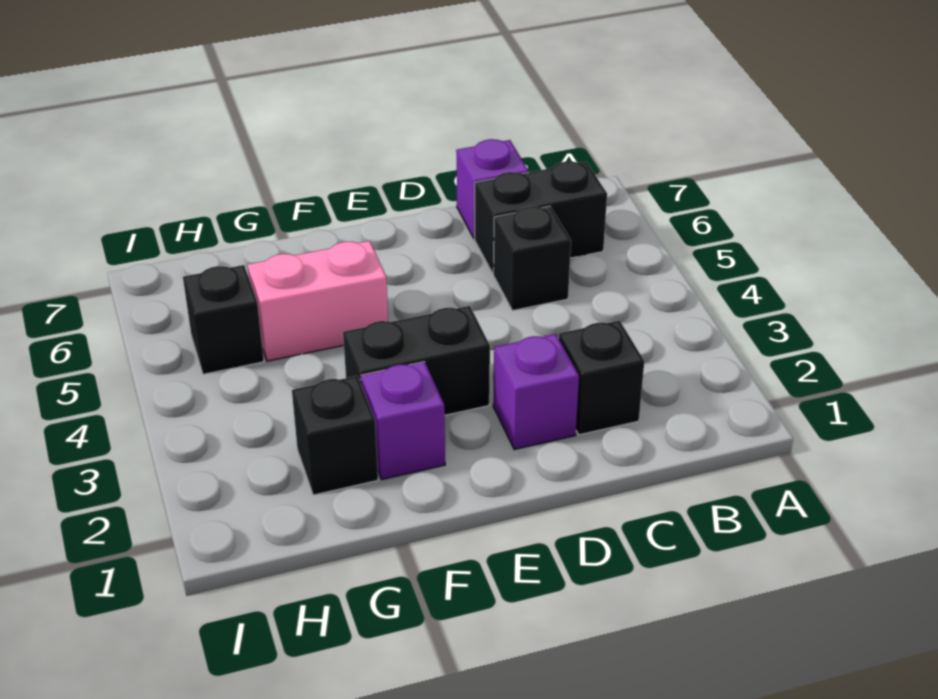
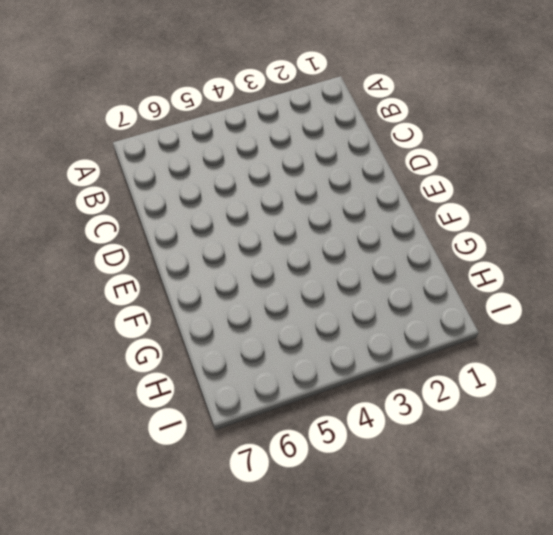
none -> black 1x2 brick [475,161,607,273]
none -> black 1x1 brick [559,321,644,435]

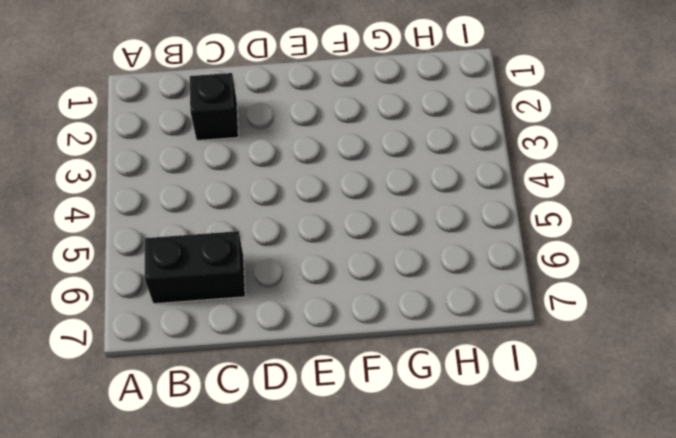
none -> black 1x1 brick [493,206,571,311]
none -> purple 1x1 brick [456,139,529,239]

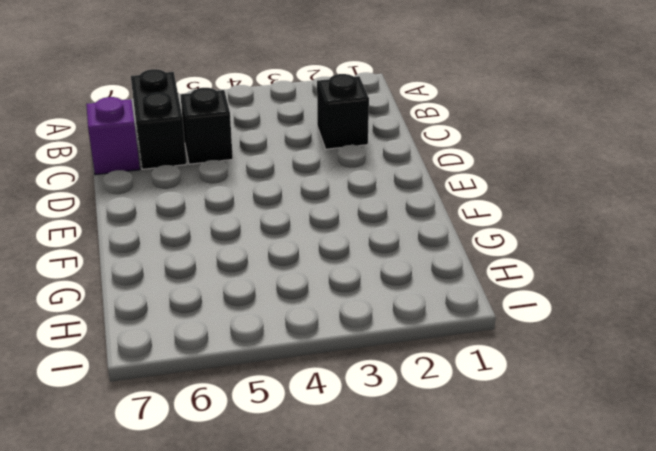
none -> purple 1x1 brick [493,334,579,450]
none -> black 1x2 brick [343,306,490,415]

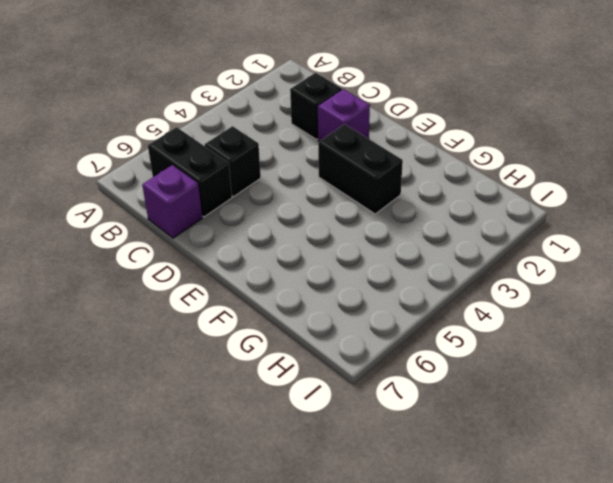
none -> purple 1x1 brick [361,362,445,479]
none -> pink 1x2 brick [247,241,388,361]

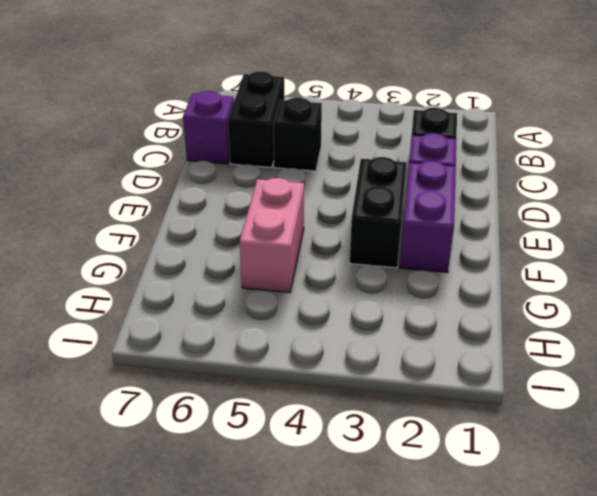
purple 1x2 brick [400,161,456,272] -> purple 1x1 brick [361,362,445,479]
none -> black 1x1 brick [292,376,378,495]
none -> black 1x1 brick [183,265,264,374]

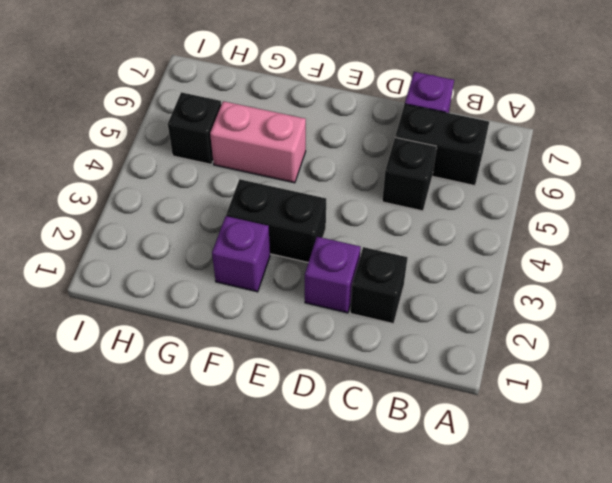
none -> black 1x1 brick [292,376,378,495]

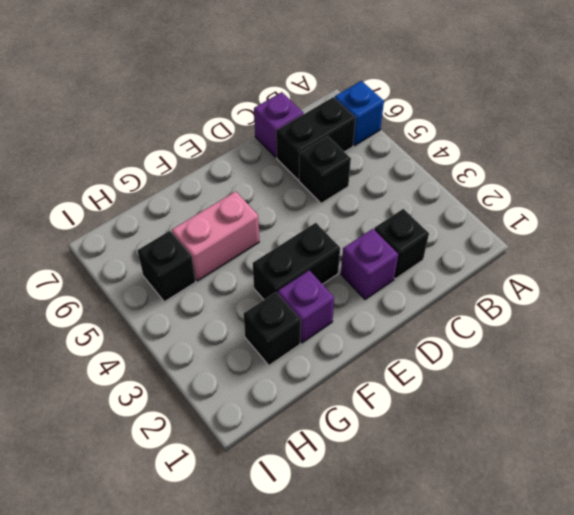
blue 1x1 brick [335,81,384,146] -> none

